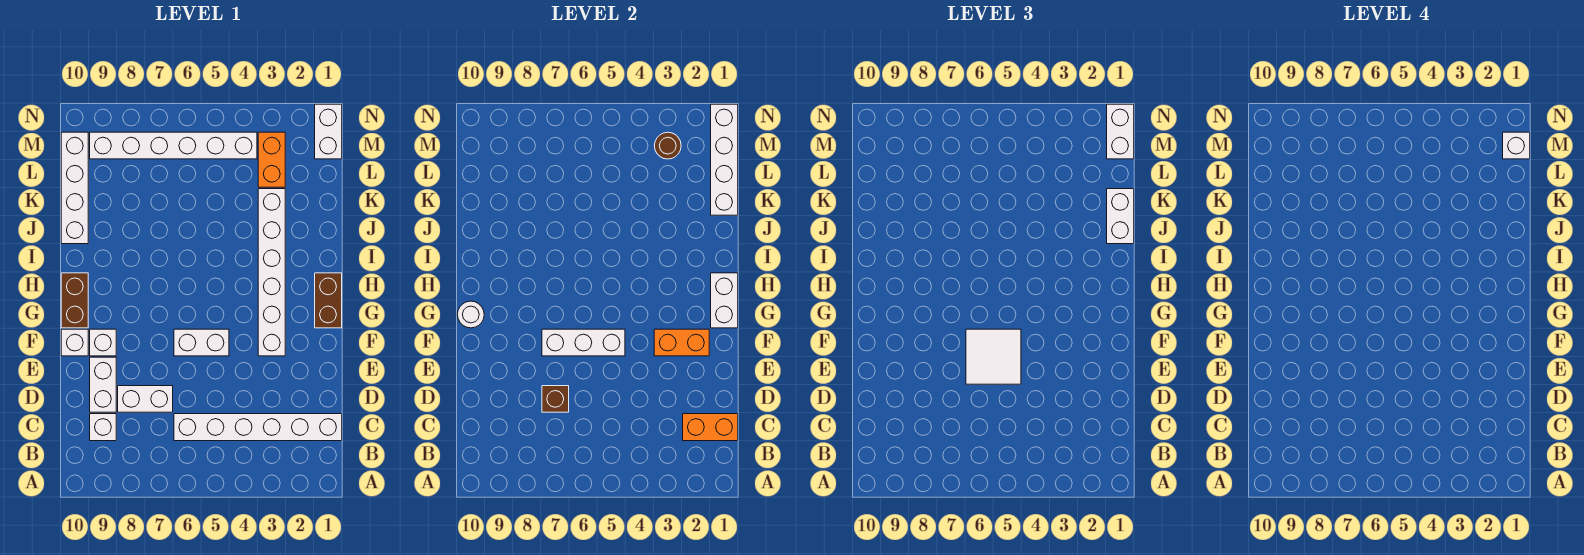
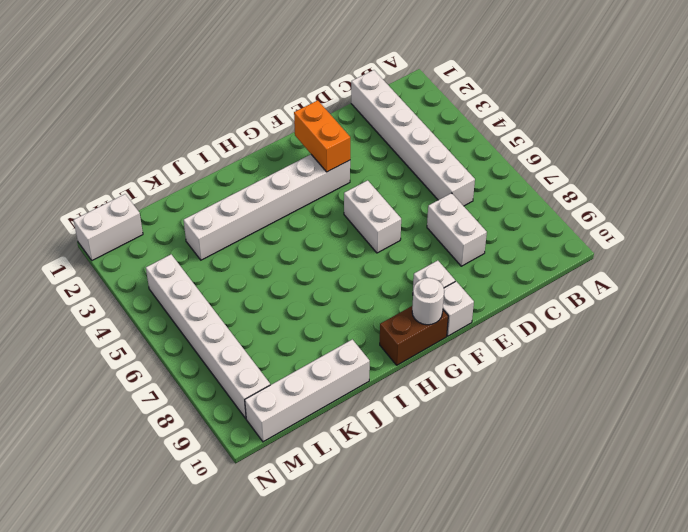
none -> white 1x1 brick [90,414,116,441]
none -> white 1x2 brick [90,357,116,412]
none -> brown 1x2 brick [315,273,342,328]

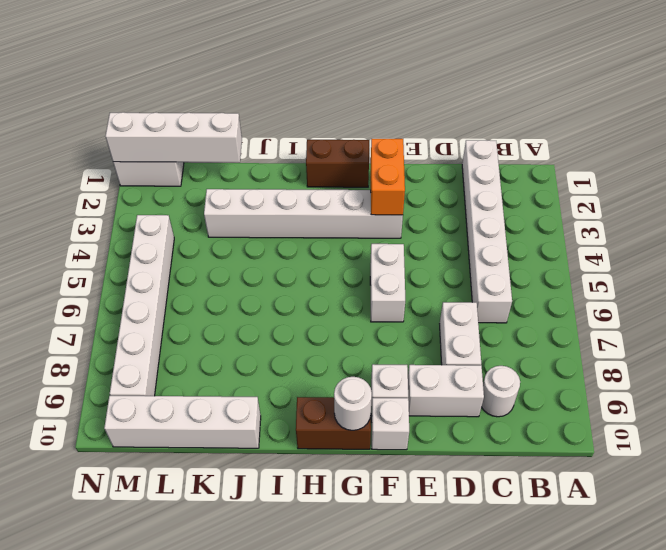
white 1x1 round brick [482,366,520,417] -> white 1x1 brick [90,414,116,441]
none -> orange 1x2 brick [258,132,285,187]
none -> orange 1x2 brick [683,414,738,441]
none -> brown 1x1 brick [542,386,569,412]

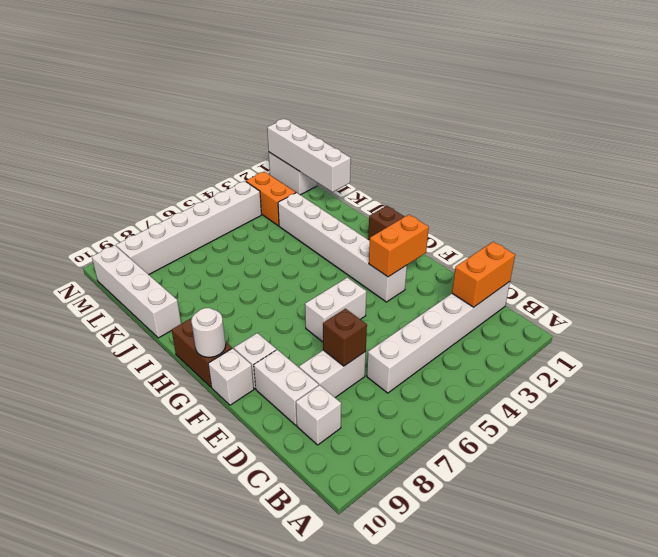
none -> white 1x3 brick [542,329,625,356]
none -> white 1x2 brick [711,273,738,328]
none -> brown 1x1 round brick [654,132,681,159]

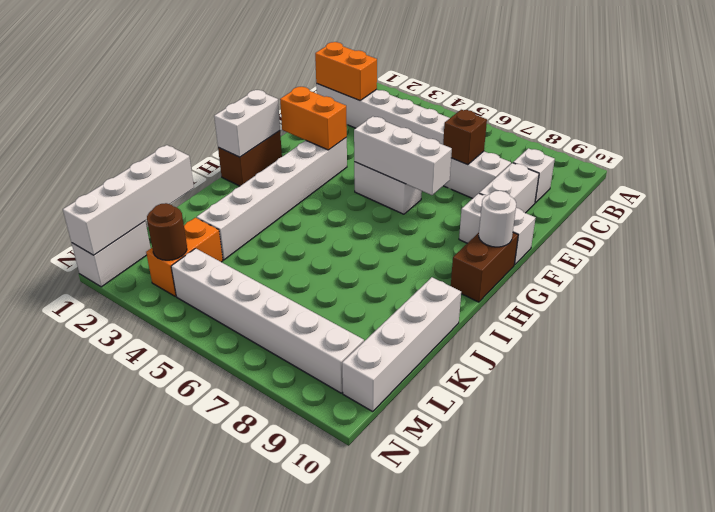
none -> white 2x2 tile [966,329,1021,384]
none -> white 1x2 brick [1107,189,1134,244]
none -> white 1x2 brick [1107,104,1134,159]

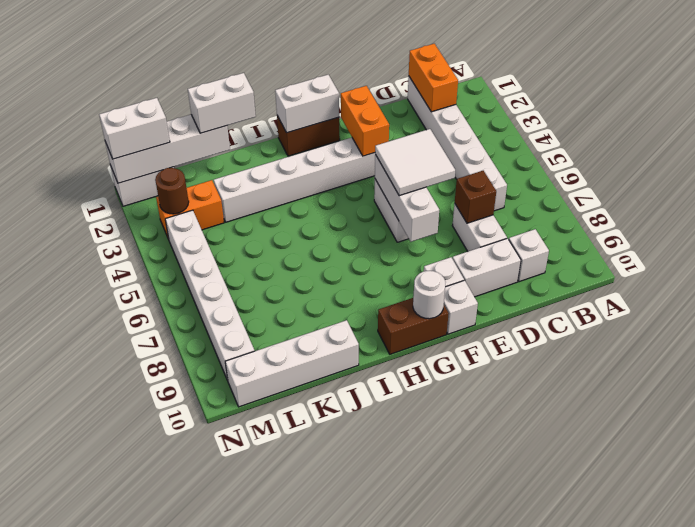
none -> white 1x1 brick [1503,132,1530,159]

